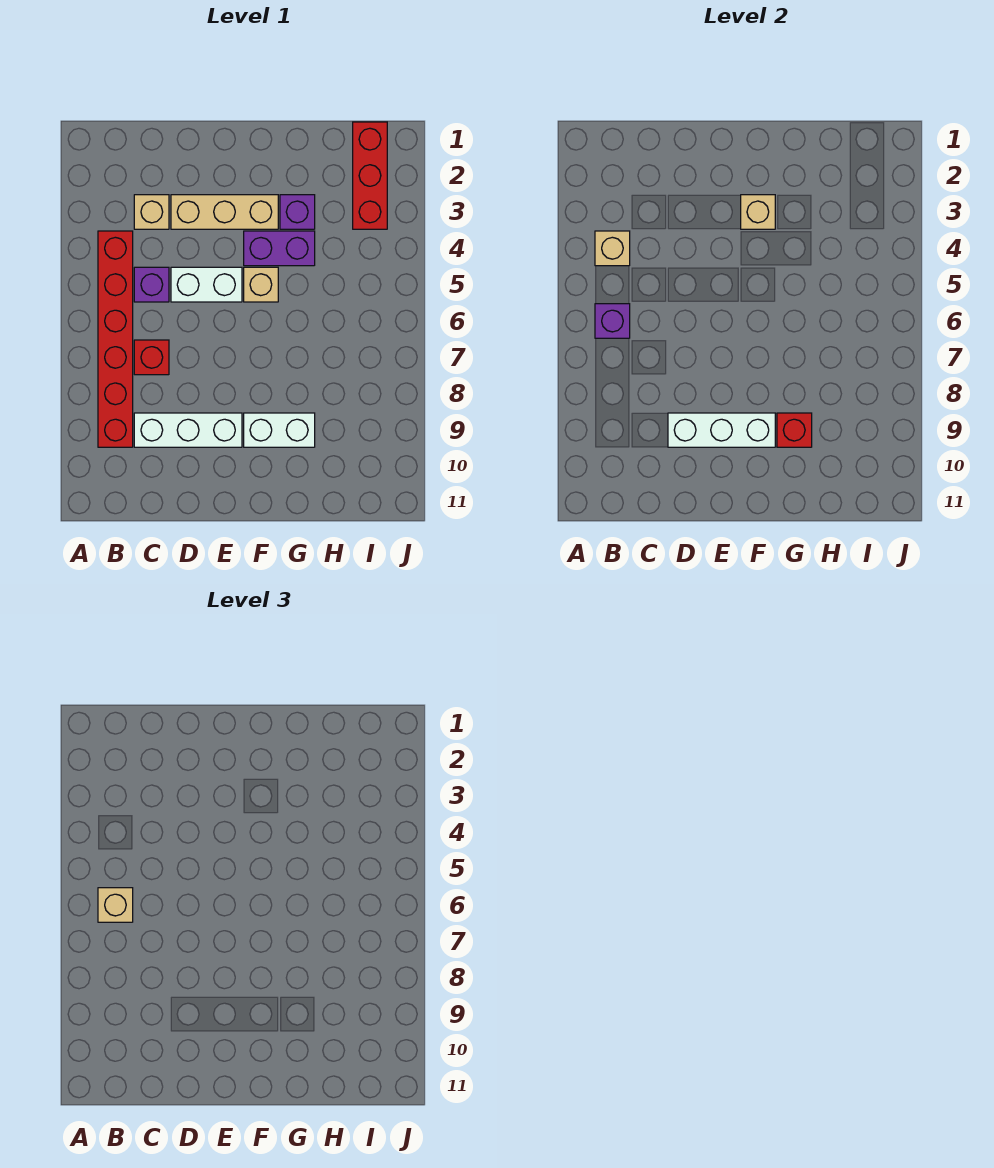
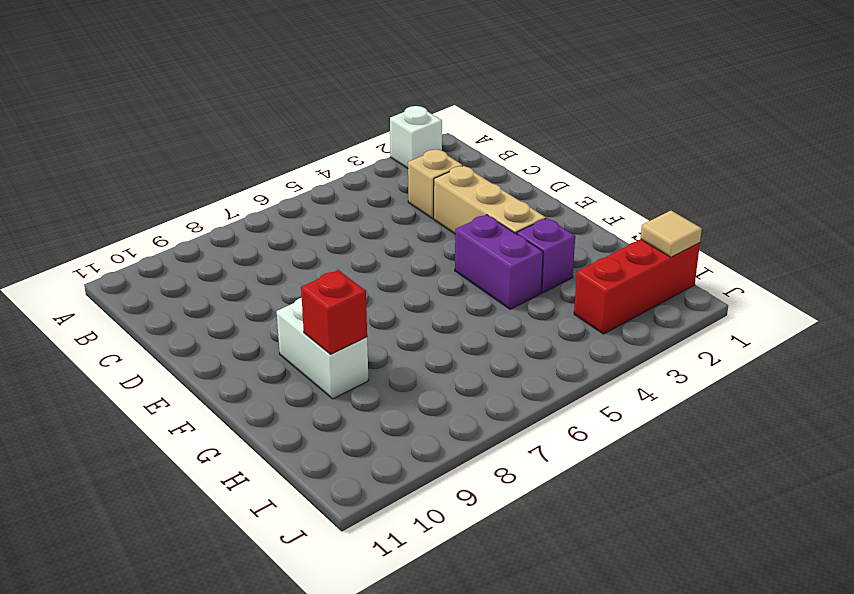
white 1x1 brick [390,106,442,168] -> none
tan 1x1 tile [641,211,702,257] -> none
none -> red 1x6 brick [98,231,133,447]
none -> purple 1x1 brick [134,267,169,302]
none -> red 1x1 brick [134,340,169,375]

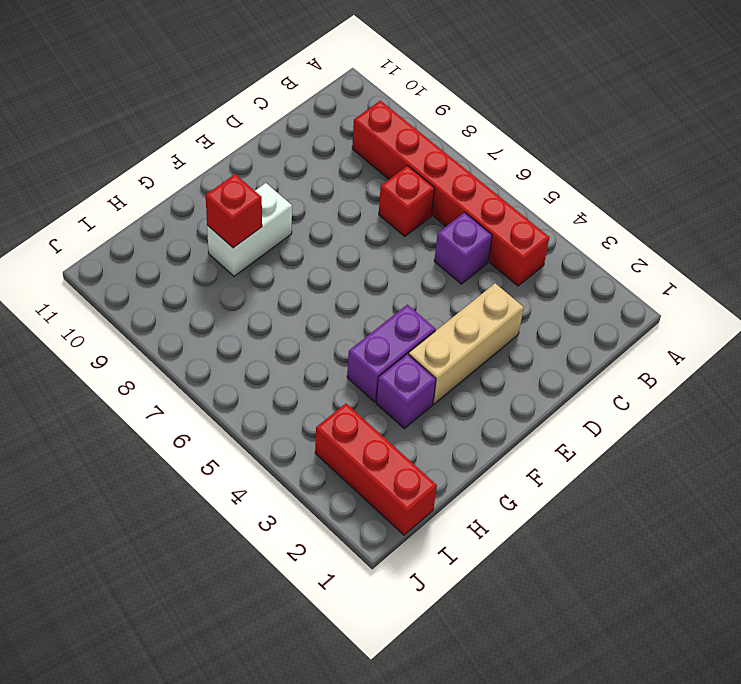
none -> tan 1x1 brick [134,195,169,229]
none -> white 1x3 brick [134,413,242,447]
none -> white 1x2 brick [171,267,242,302]

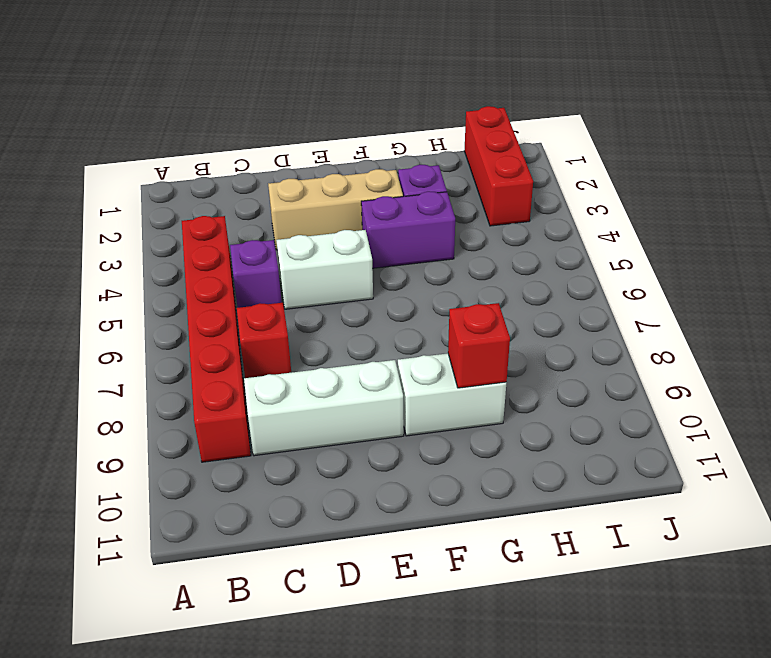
none -> tan 1x1 brick [134,195,169,229]
none -> tan 1x1 brick [244,267,278,302]
none -> tan 1x1 brick [595,231,630,266]

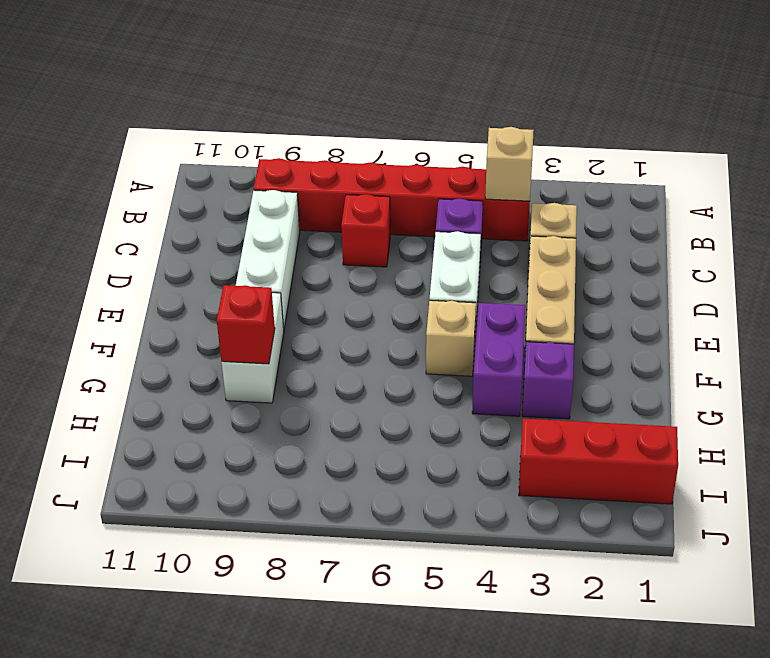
none -> purple 1x1 brick [595,304,630,338]
none -> white 1x3 brick [668,413,775,447]
none -> tan 1x1 brick [741,195,775,229]

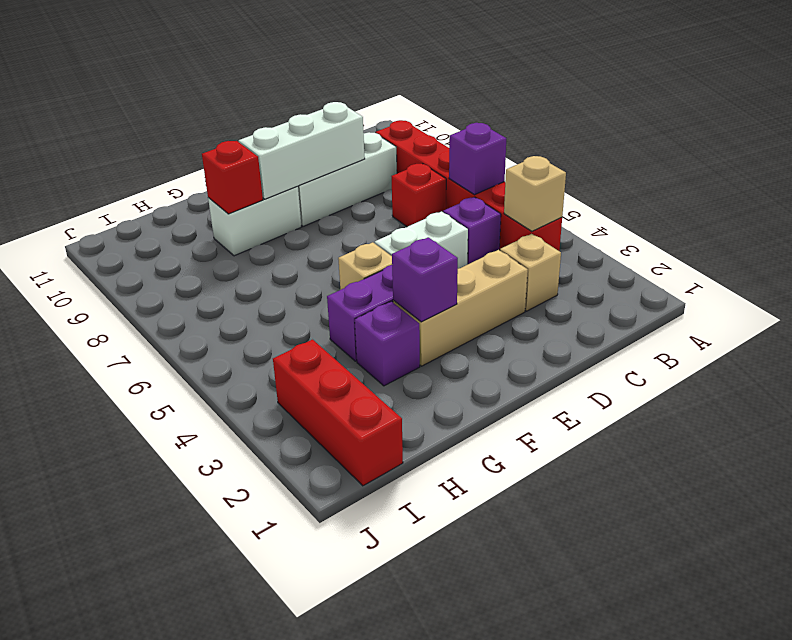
purple 1x1 brick [392,237,458,322] -> tan 1x1 brick [741,195,775,229]
none -> tan 1x1 brick [98,888,133,922]

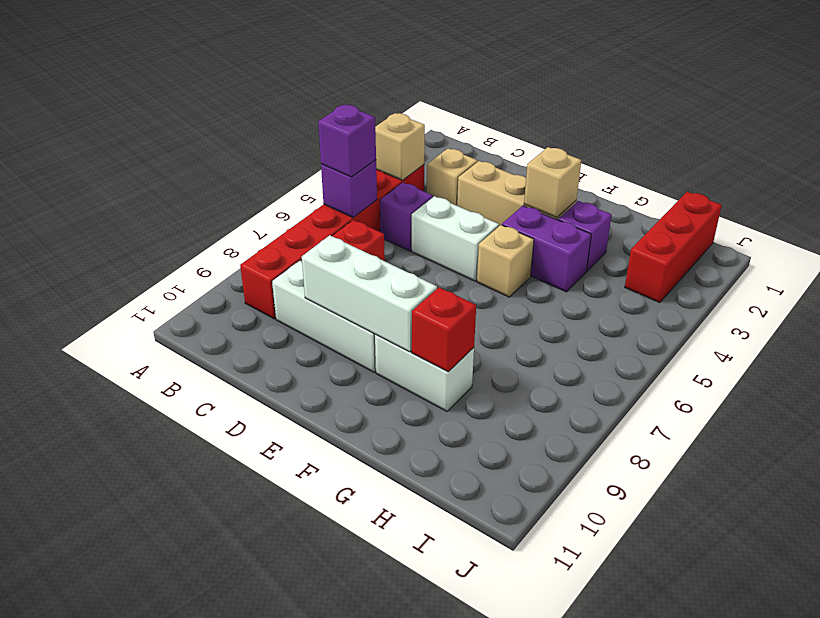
purple 1x1 brick [318,105,376,177] -> tan 1x1 brick [98,888,133,922]

